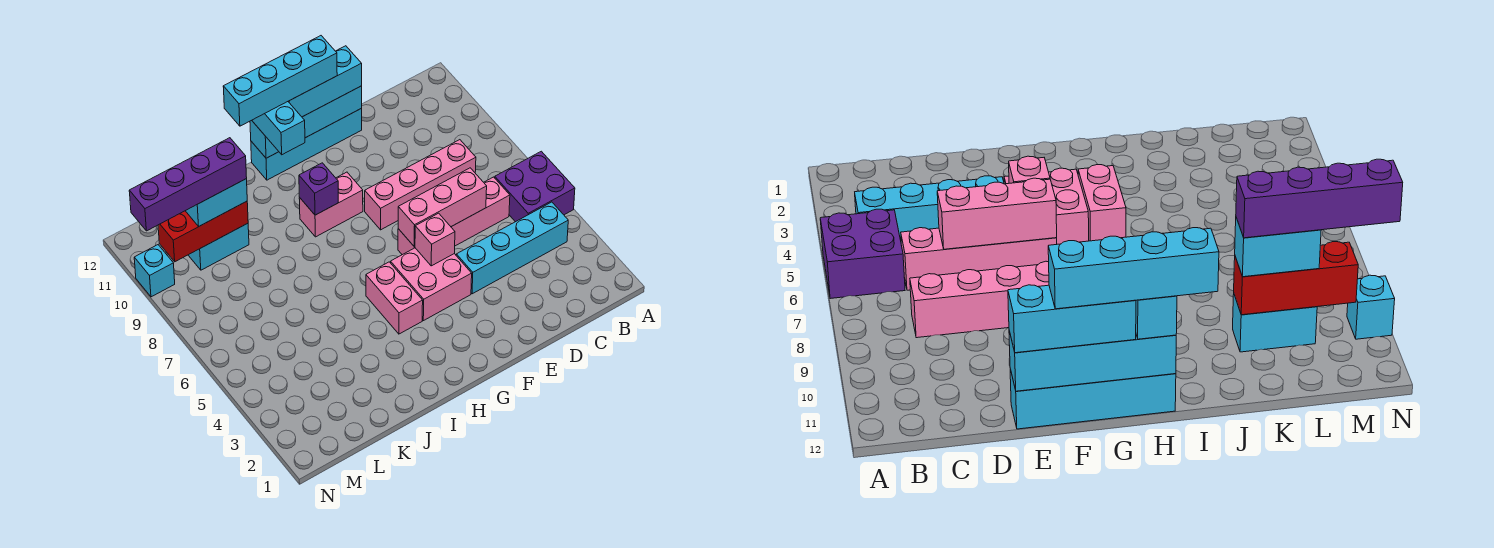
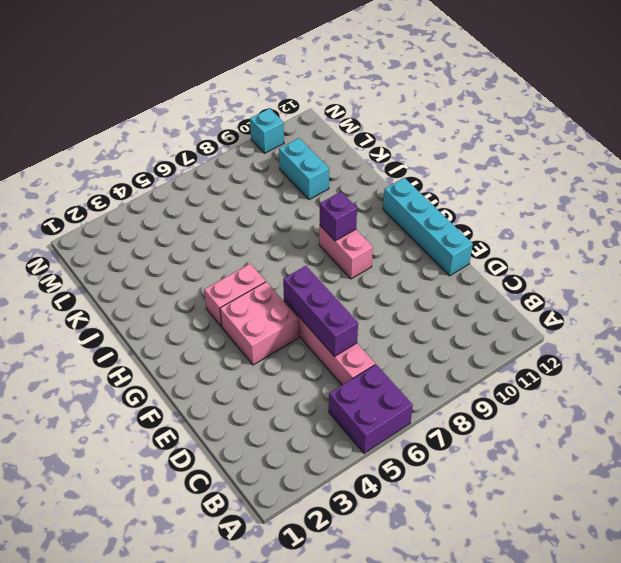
purple 1x3 brick [283,266,358,357] -> pink 1x3 brick [398,168,487,247]
none -> cyan 1x4 brick [456,202,568,294]
none -> pink 1x4 brick [365,140,476,230]
none -> cyan 1x4 brick [250,86,362,158]

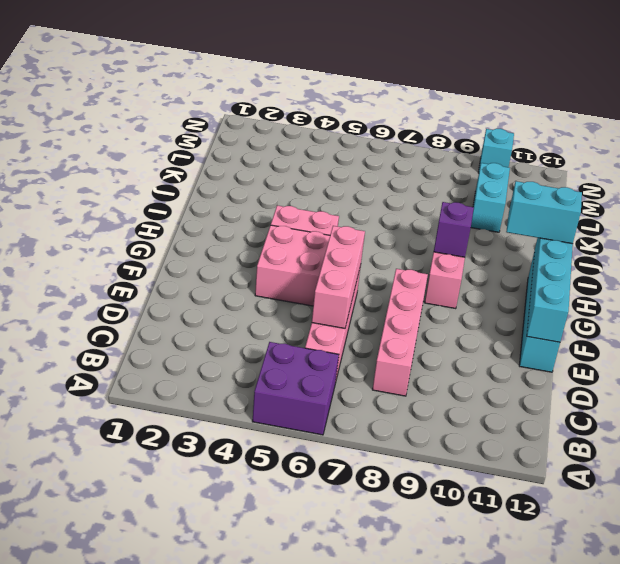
none -> cyan 1x4 brick [456,202,568,294]
none -> pink 1x1 brick [415,213,455,266]
none -> red 1x3 brick [158,201,248,262]

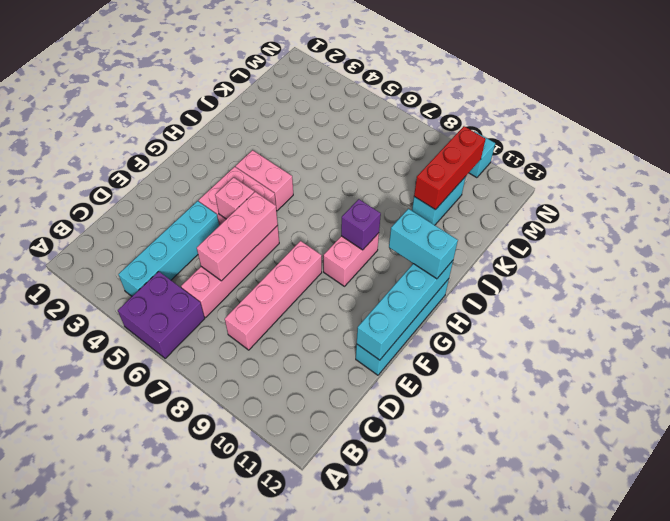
none -> cyan 1x3 brick [288,46,362,117]
none -> cyan 1x2 brick [186,179,247,227]
none -> cyan 1x4 brick [223,36,337,126]

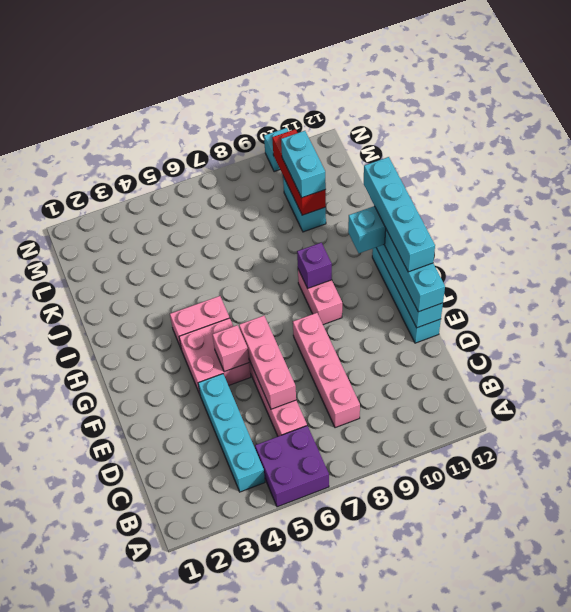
none -> purple 1x4 brick [129,138,247,231]

